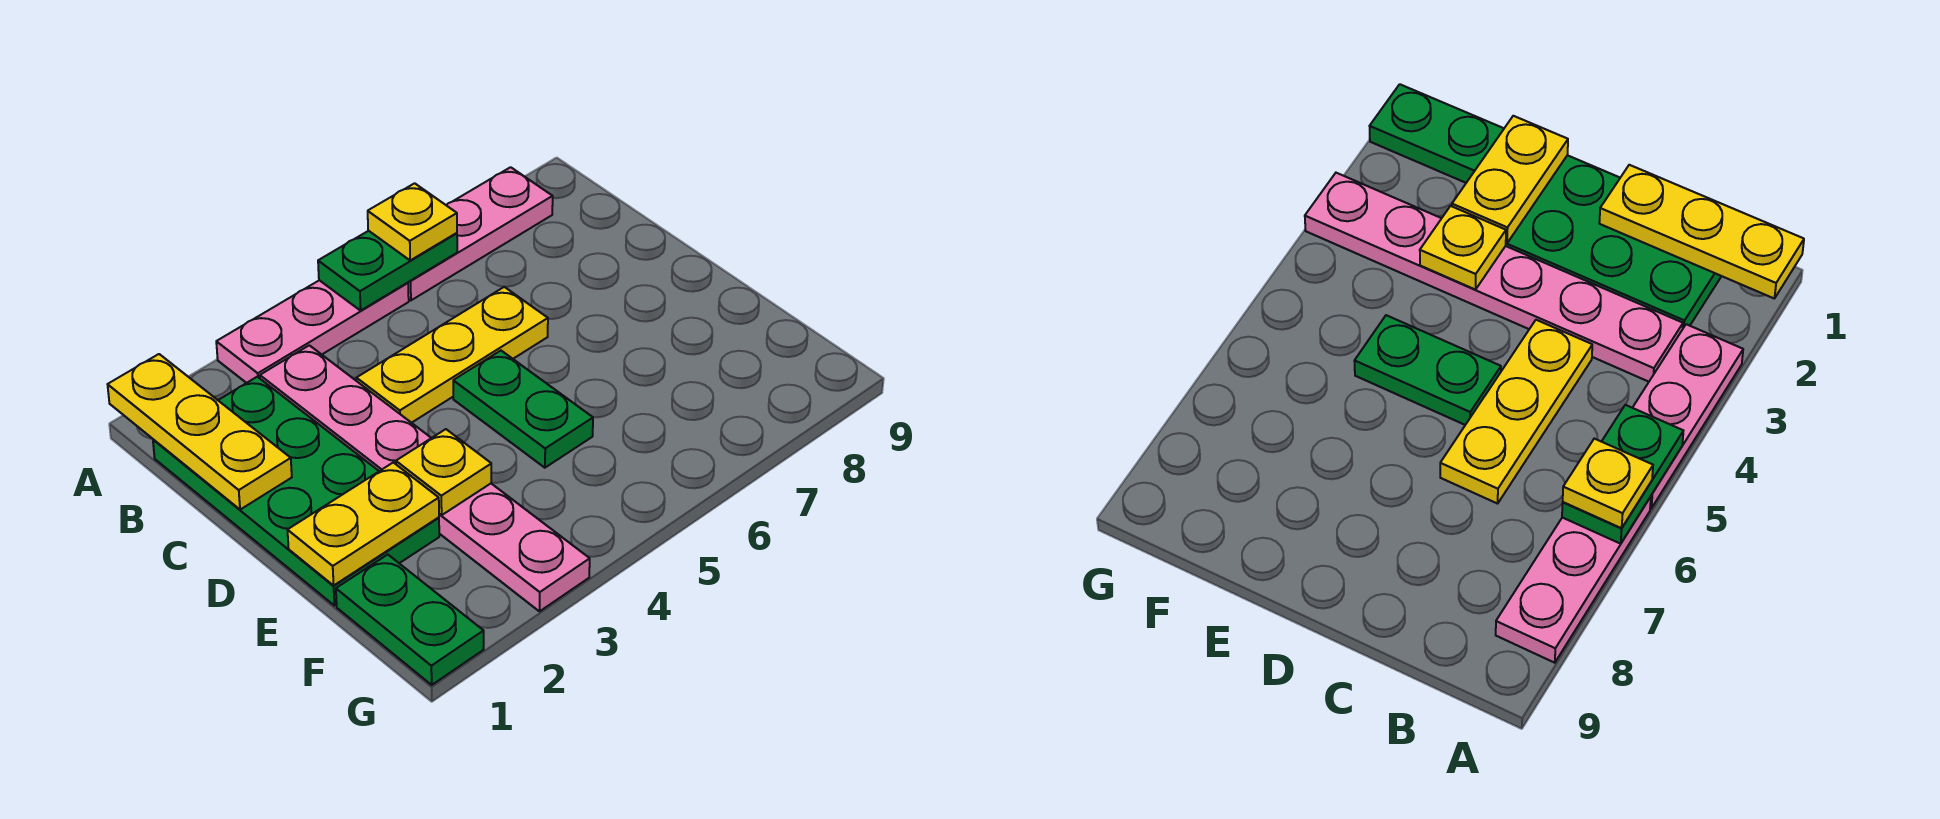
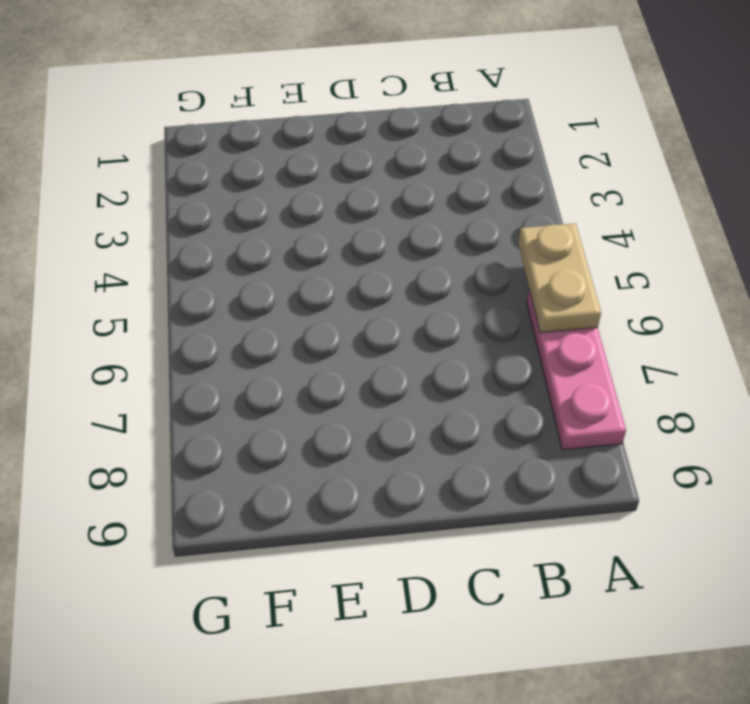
tan 1x2 plate [518,223,601,333] -> green 1x2 plate [318,231,457,311]
none -> pink 1x3 plate [216,280,409,383]
none -> green 2x4 plate [153,377,439,606]
none -> pink 1x6 plate [260,345,590,611]

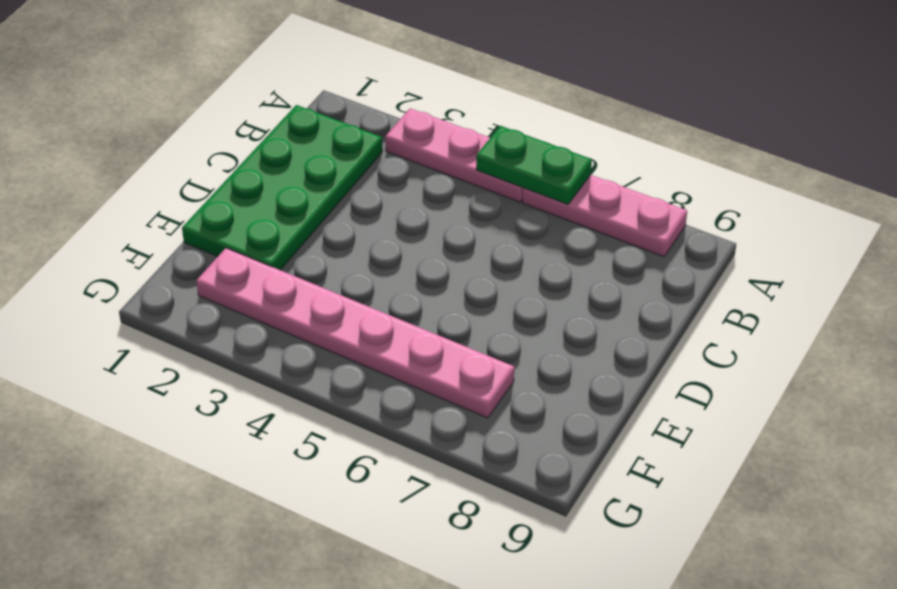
pink 1x6 plate [196,248,514,418] -> pink 1x6 plate turned to [260,345,590,611]
none -> yellow 1x3 plate [356,287,548,423]
none -> green 1x2 plate [453,351,593,468]
none -> green 1x2 plate [336,555,484,685]

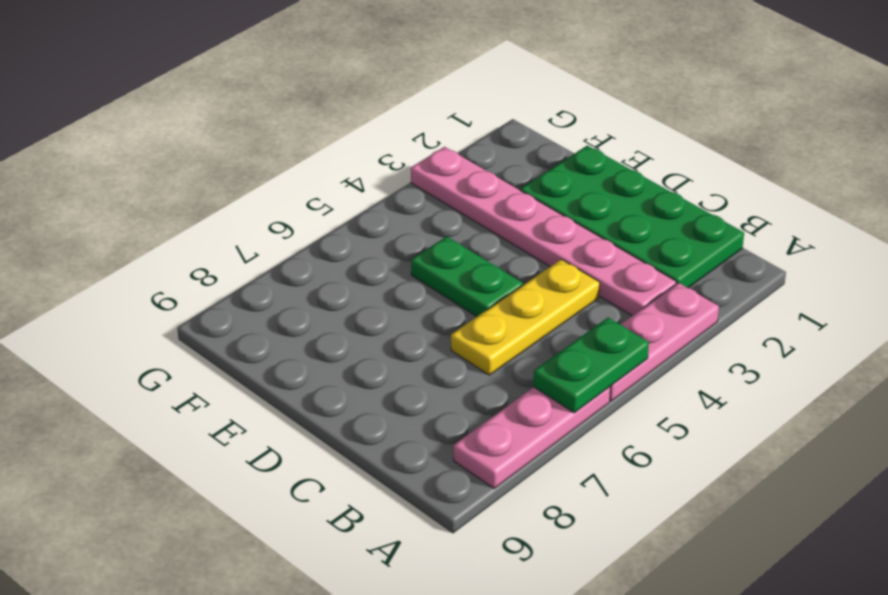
none -> green 1x2 plate [336,555,484,685]
none -> yellow 1x3 plate [108,354,292,510]
none -> yellow 1x2 plate [288,463,439,585]

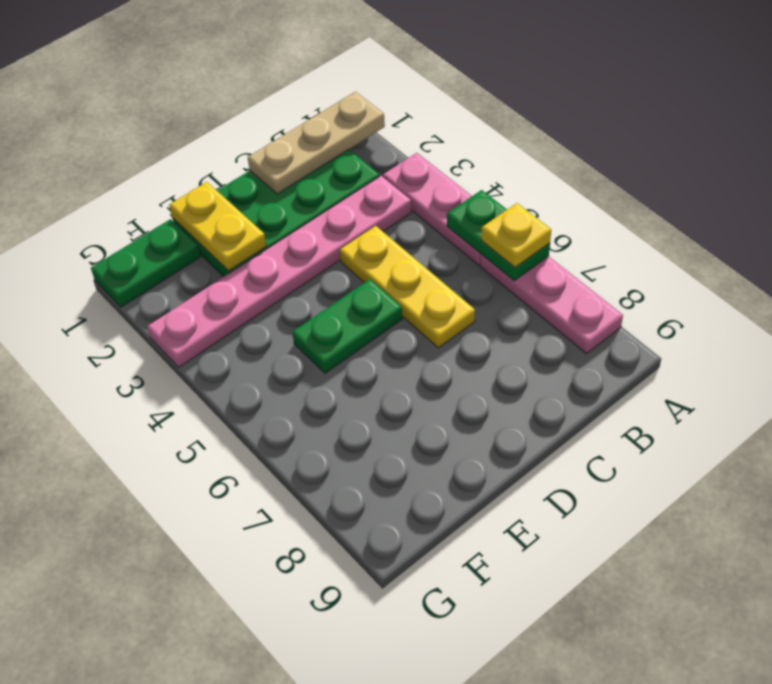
tan 1x3 plate [248,92,385,194] -> yellow 1x3 plate [108,354,292,510]
none -> yellow 1x1 plate [396,429,491,515]

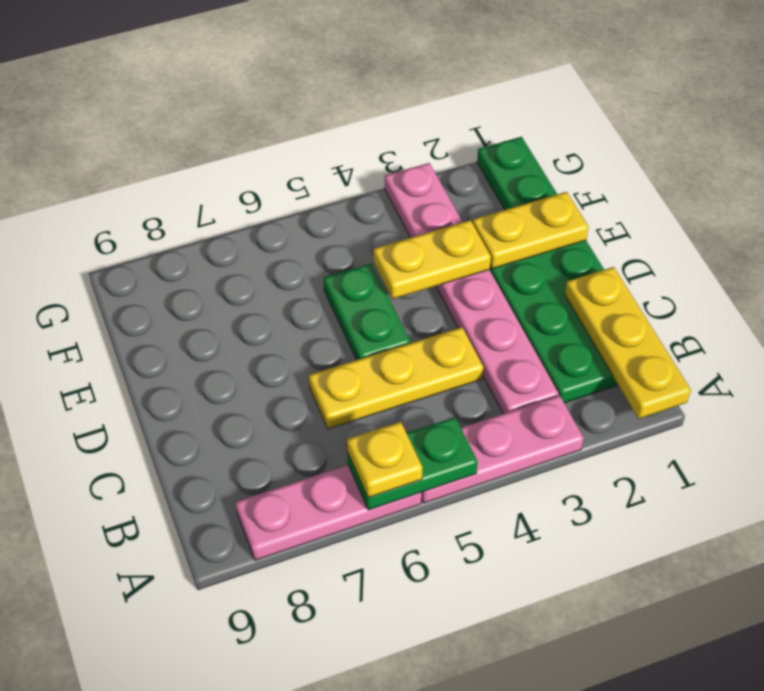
yellow 1x2 plate [374,220,491,299] -> yellow 1x1 plate [396,429,491,515]

